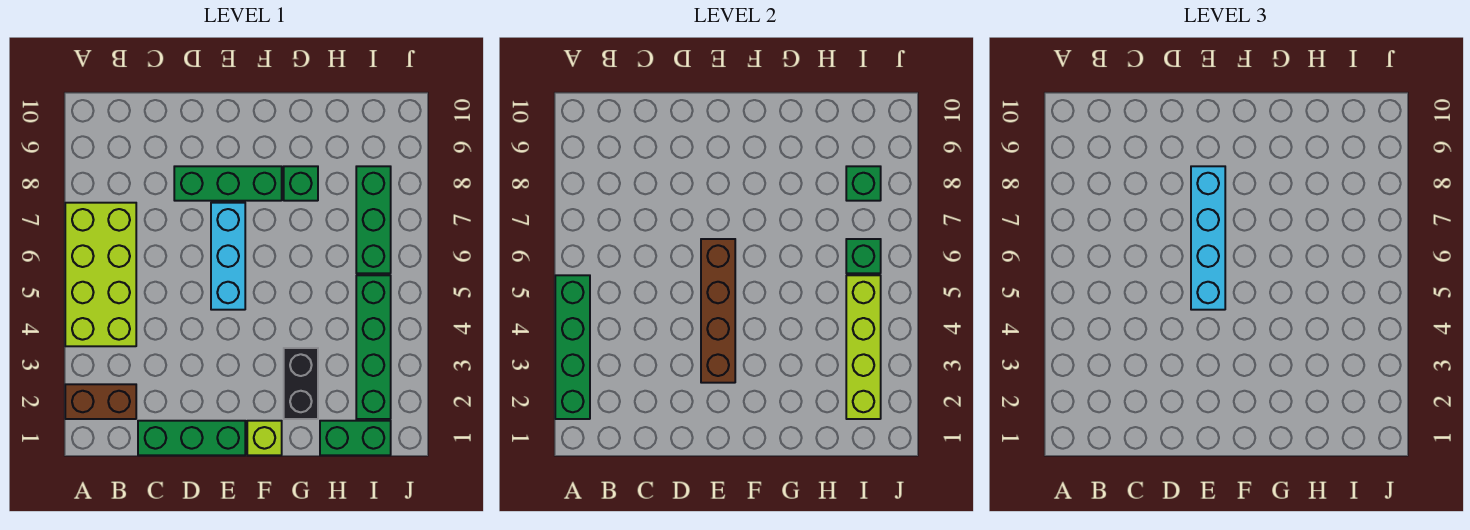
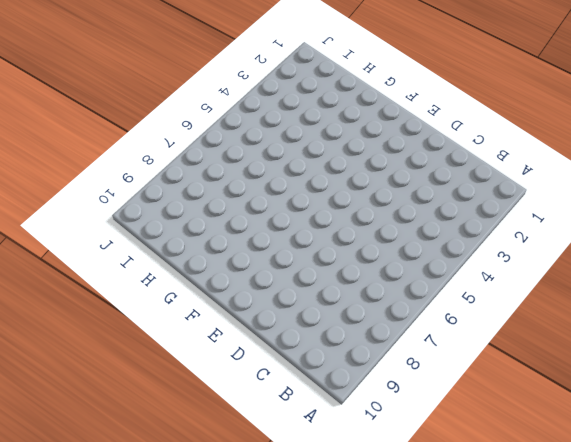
none -> brown 1x2 brick [65,384,136,419]
none -> lime 2x4 brick [65,203,136,346]
none -> green 1x3 brick [138,421,245,455]

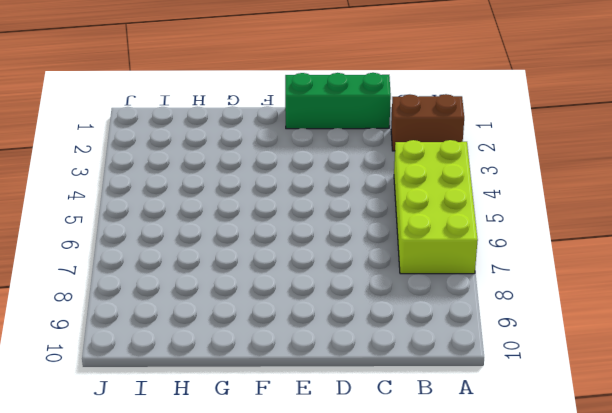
none -> green 1x3 brick [174,166,282,201]
none -> cyan 1x3 brick [211,203,245,310]
none -> lime 1x1 brick [247,421,282,455]

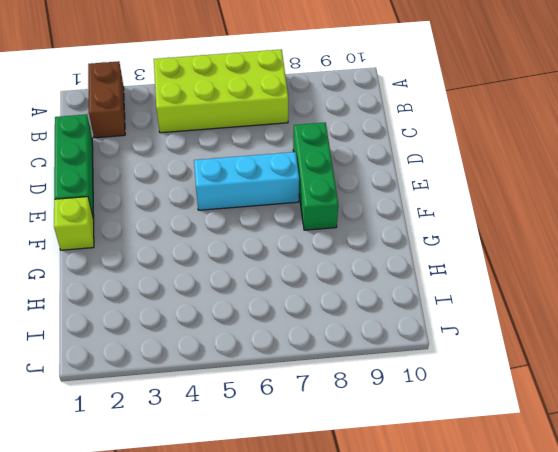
none -> black 1x2 brick [284,348,318,419]
none -> green 1x1 brick [284,166,318,201]
none -> green 1x2 brick [320,421,391,455]

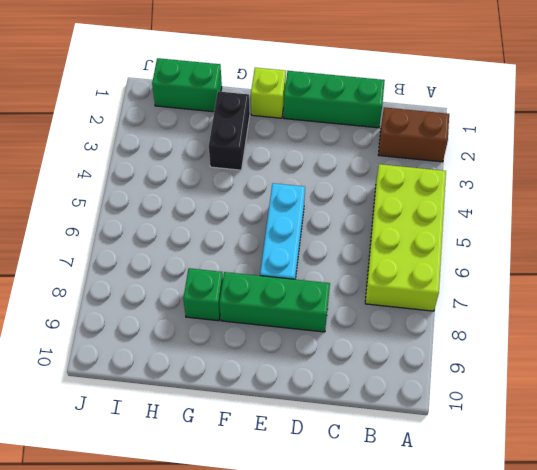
none -> green 1x4 brick [356,275,391,419]
none -> green 1x3 brick [356,166,391,273]
none -> green 1x4 brick [555,275,590,419]

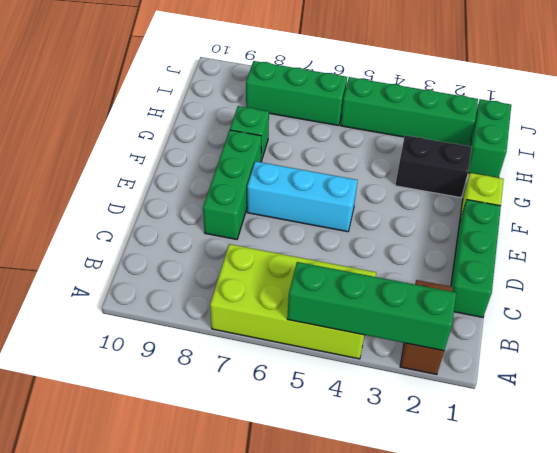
none -> brown 1x4 brick [701,239,735,383]
none -> lime 1x4 brick [846,275,881,419]
none -> green 1x1 brick [846,239,881,273]

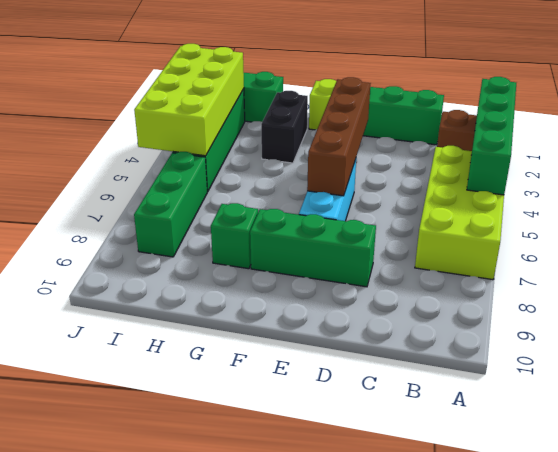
lime 2x4 brick [134,44,244,156] -> lime 1x4 brick [846,275,881,419]
none -> green 1x1 brick [846,239,881,273]
none -> green 1x1 brick [846,166,881,201]
none -> cyan 1x4 brick [1191,166,1225,310]

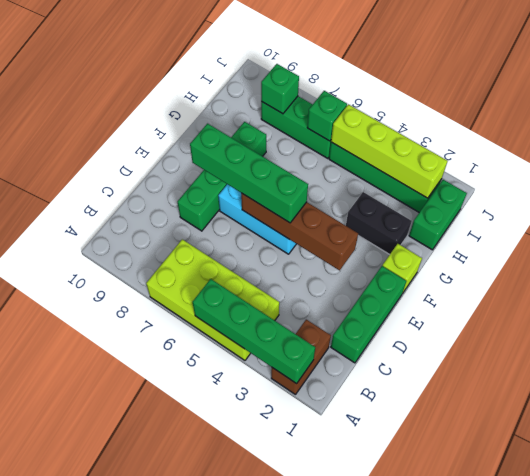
green 1x4 brick [190,124,308,223] -> cyan 1x4 brick [1191,166,1225,310]

